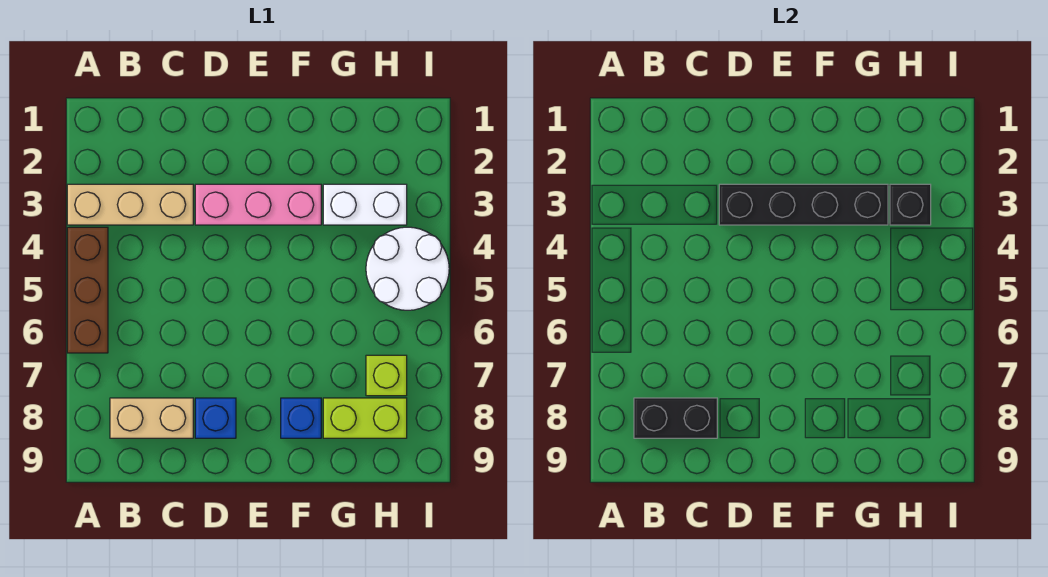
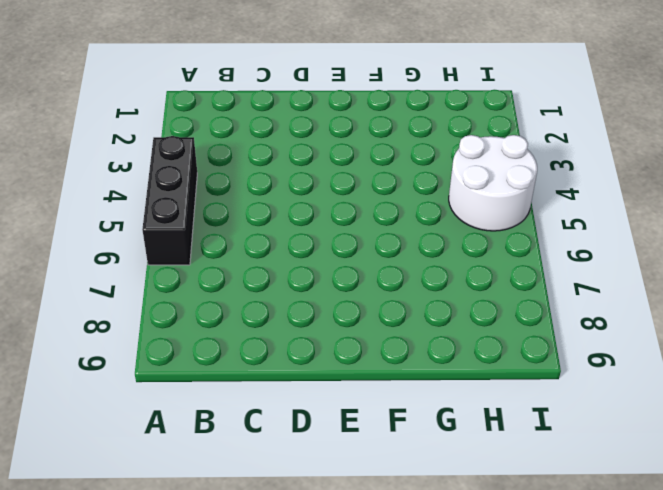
black 1x3 brick [142,136,197,265] -> brown 1x3 brick [67,227,108,353]
none -> tan 1x3 brick [67,184,193,225]
none -> tan 1x2 brick [110,398,193,438]
none -> pink 1x3 brick [195,184,321,225]

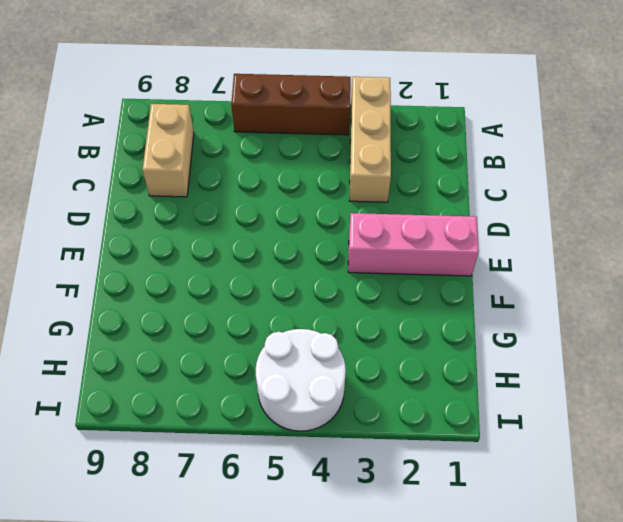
pink 1x3 brick [348,213,479,276] -> pink 1x3 brick turned to [195,184,321,225]
none -> blue 1x1 brick [195,398,236,438]
none -> blue 1x1 brick [281,398,321,438]
none -> white 1x2 brick [323,184,407,225]

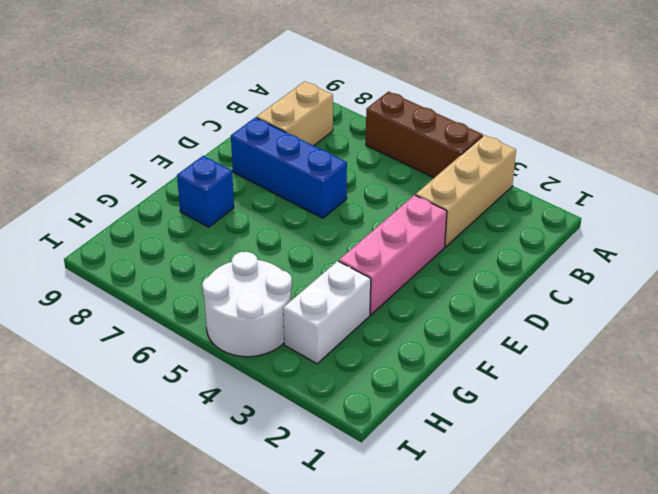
blue 1x3 brick [231,117,347,218] -> blue 1x1 brick [195,398,236,438]
none -> lime 1x2 brick [323,398,407,438]
none -> lime 1x1 brick [366,355,407,396]
none -> black 1x2 brick [634,398,717,438]

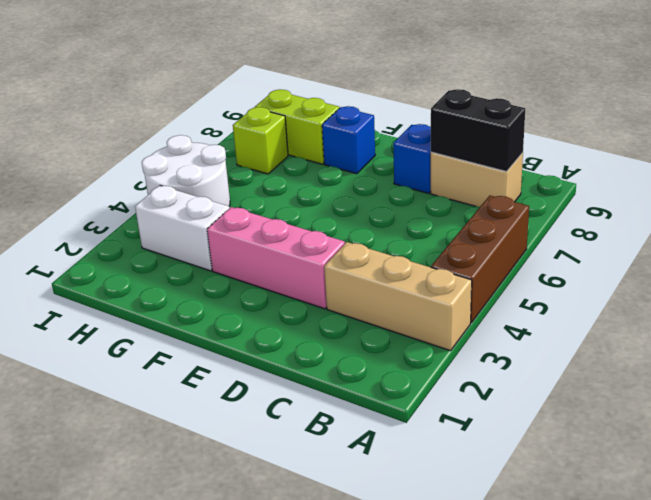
none -> black 1x4 brick [719,184,888,225]
none -> black 1x1 brick [890,184,931,225]

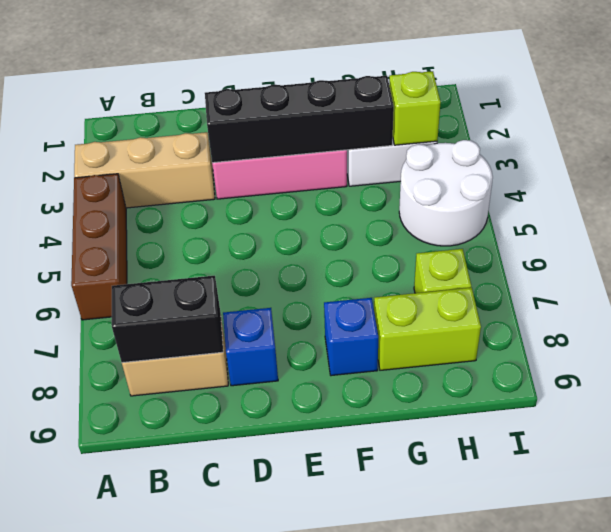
lime 1x1 brick [389,71,441,145] -> black 1x1 brick [890,184,931,225]

